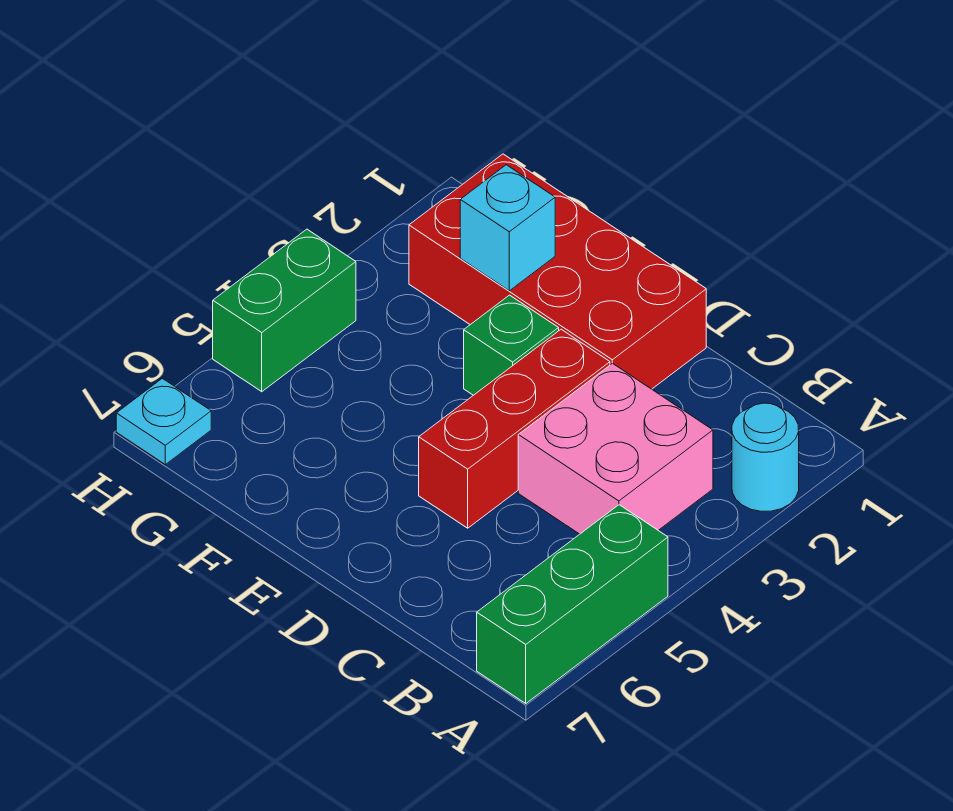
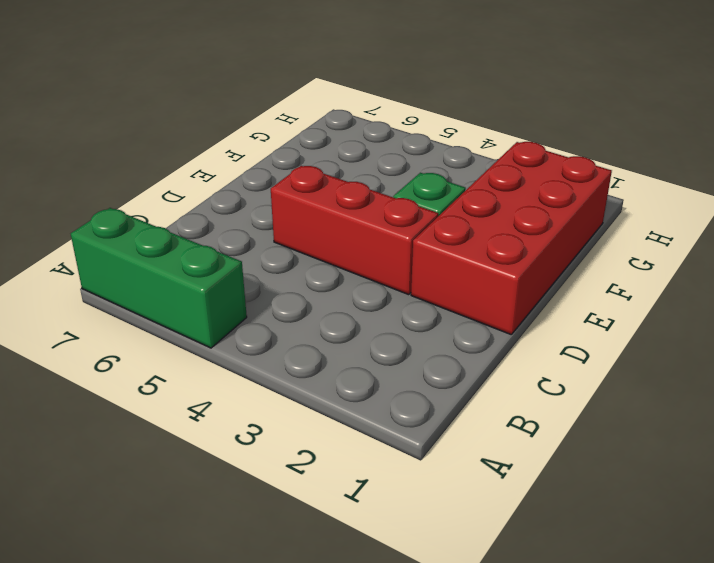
none -> cyan 1x1 round brick [732,403,799,511]
none -> pink 2x2 brick [518,363,713,534]

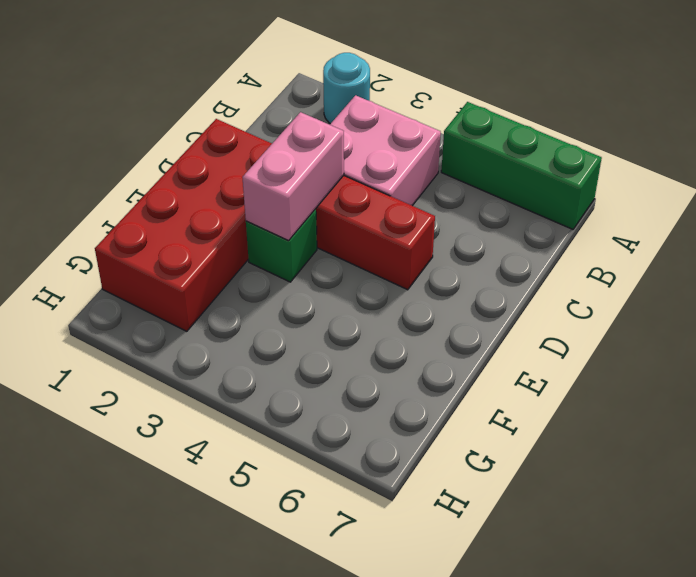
pink 1x2 brick [242,112,344,241] -> none
none -> green 1x2 brick [213,229,356,392]
none -> cyan 1x1 plate [116,378,211,465]

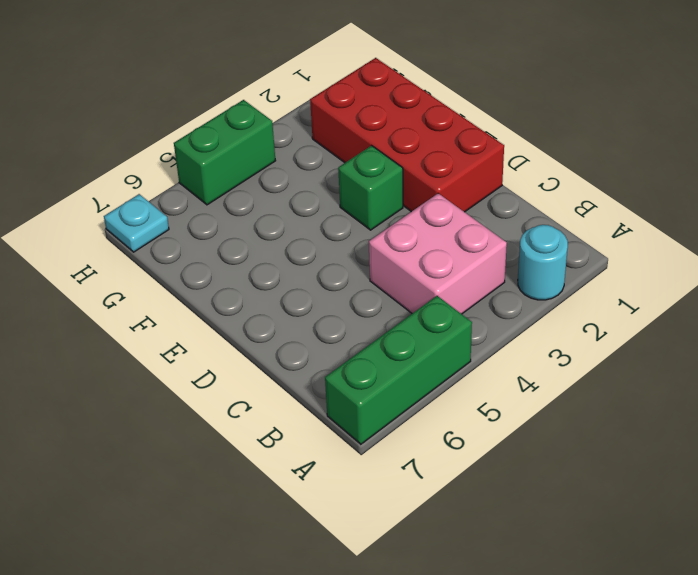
none -> red 1x3 brick [419,329,610,528]
none -> cyan 1x1 brick [460,165,555,291]

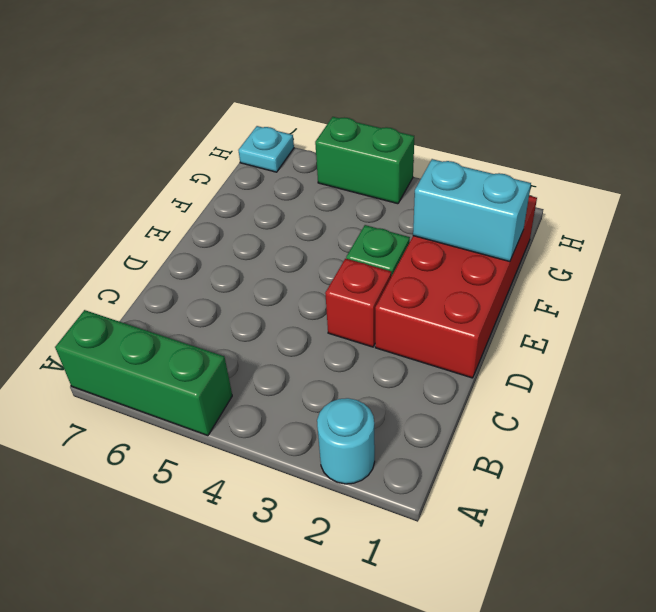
red 1x1 brick [325,259,391,347] -> red 1x3 brick [419,329,610,528]
cyan 1x2 brick [413,159,531,262] -> cyan 1x1 brick [460,165,555,291]
none -> pink 2x2 brick [518,363,713,534]

